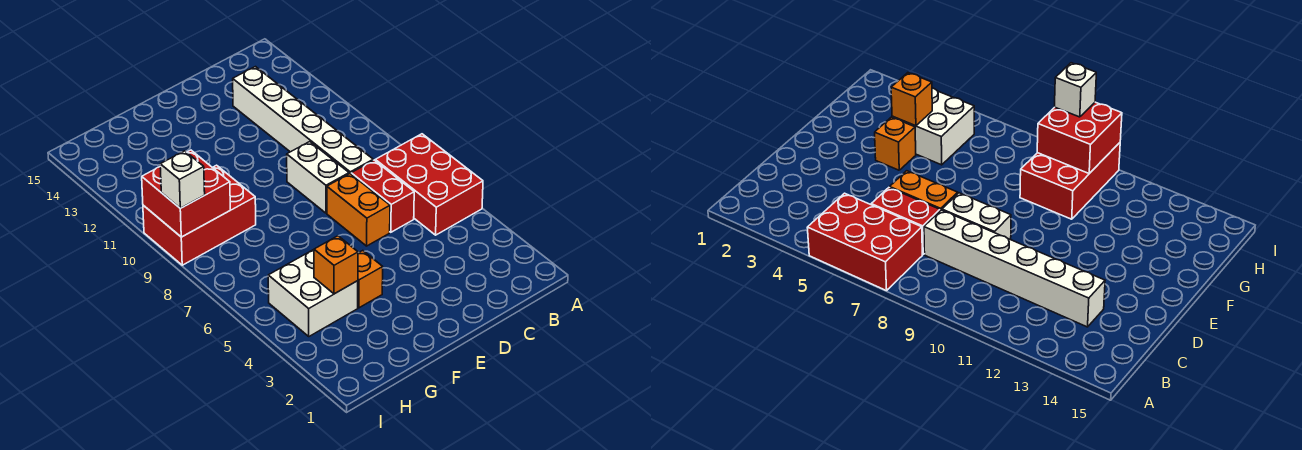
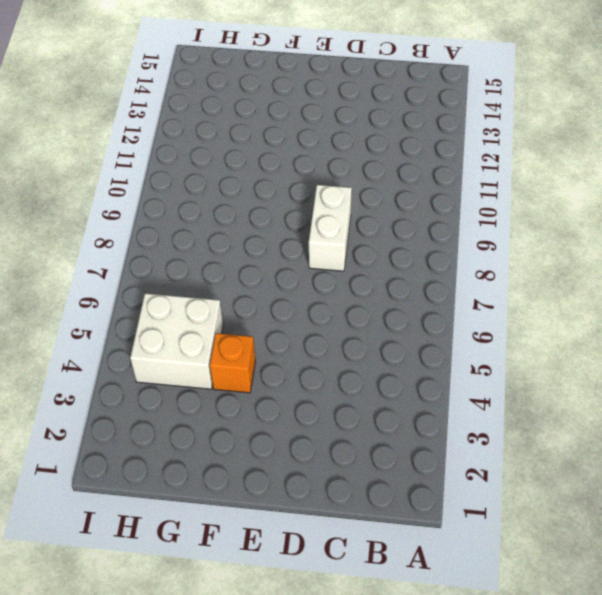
none -> red 2x3 brick [375,134,483,235]
none -> red 1x2 brick [351,160,414,232]

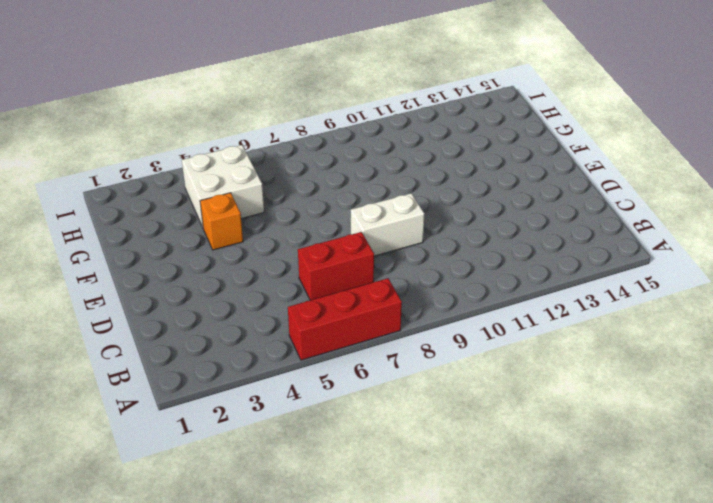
red 1x3 brick [288,278,402,360] -> red 2x3 brick [375,134,483,235]
none -> white 1x6 brick [233,67,373,174]
none -> orange 1x2 brick [327,174,390,246]

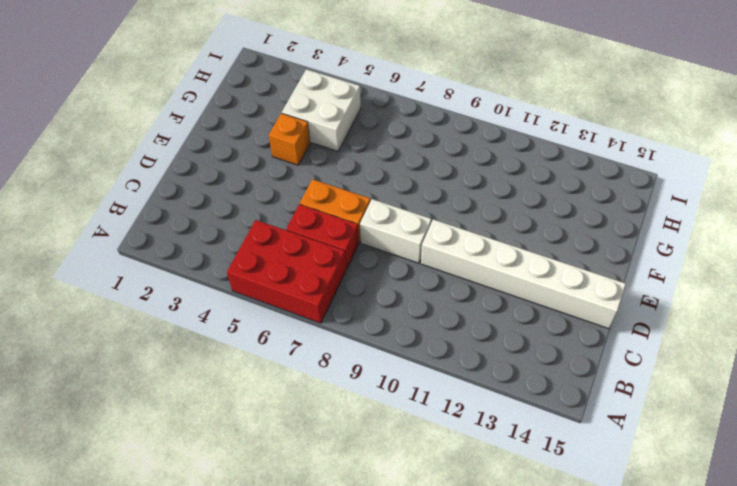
white 1x6 brick [421,219,626,329] -> white 1x6 brick moved to [233,67,373,174]
none -> red 2x3 brick [143,165,256,265]
none -> orange 1x1 brick [314,236,358,294]

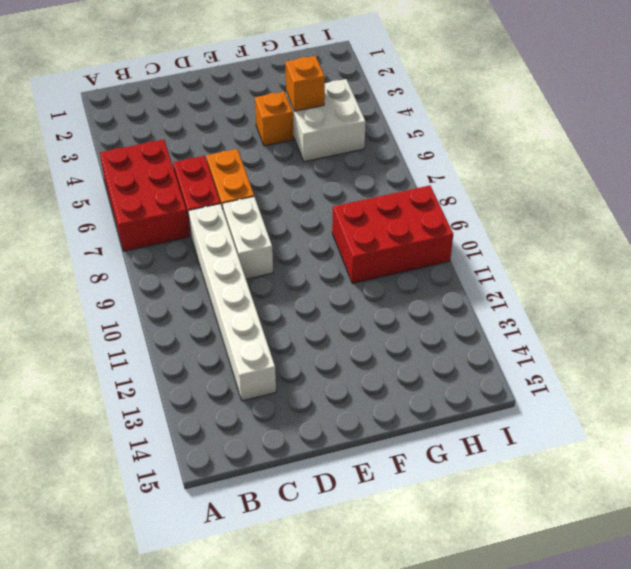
none -> red 2x2 brick [142,150,230,237]
none -> white 1x1 brick [160,151,205,208]

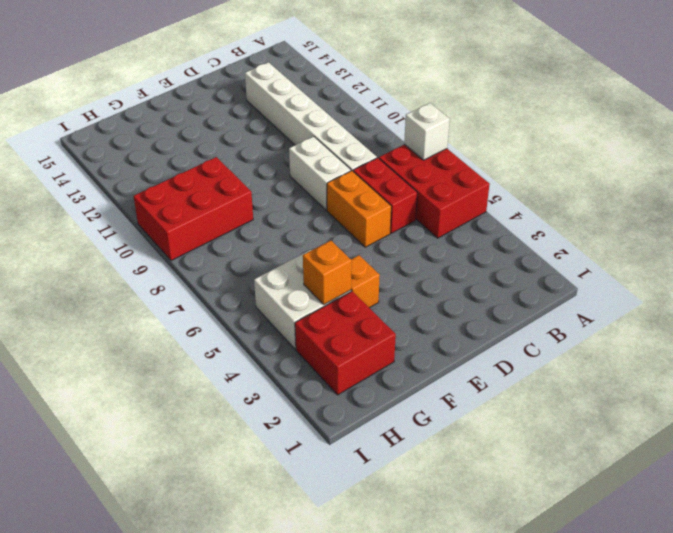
white 1x1 brick [404,103,450,160] -> white 1x1 brick moved to [160,151,205,208]
red 2x2 brick [295,291,396,395] -> red 2x2 brick moved to [142,150,230,237]

